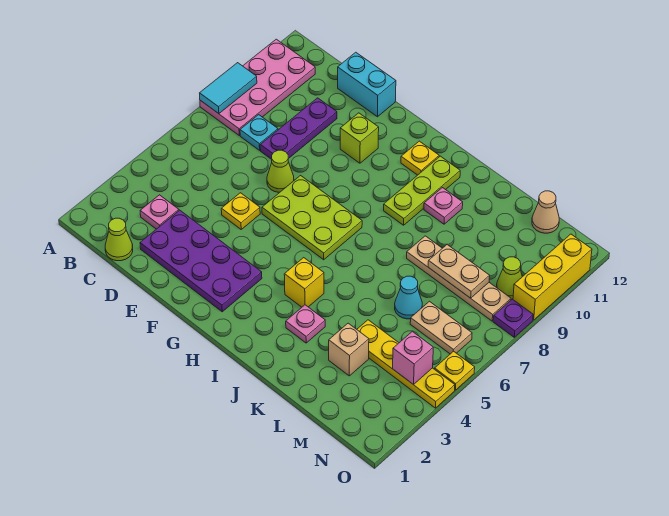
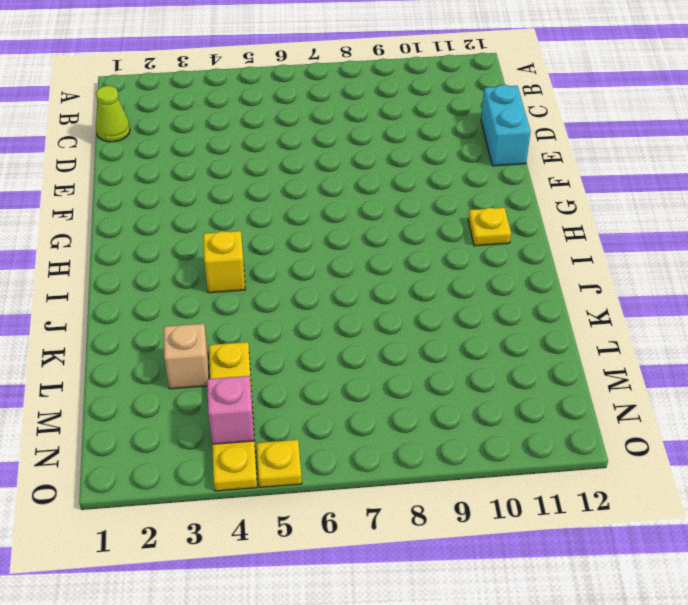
none -> pink 2x4 plate [200,39,315,135]
none -> pink 1x1 plate [140,195,179,229]
none -> cyan 1x1 plate [240,115,278,150]

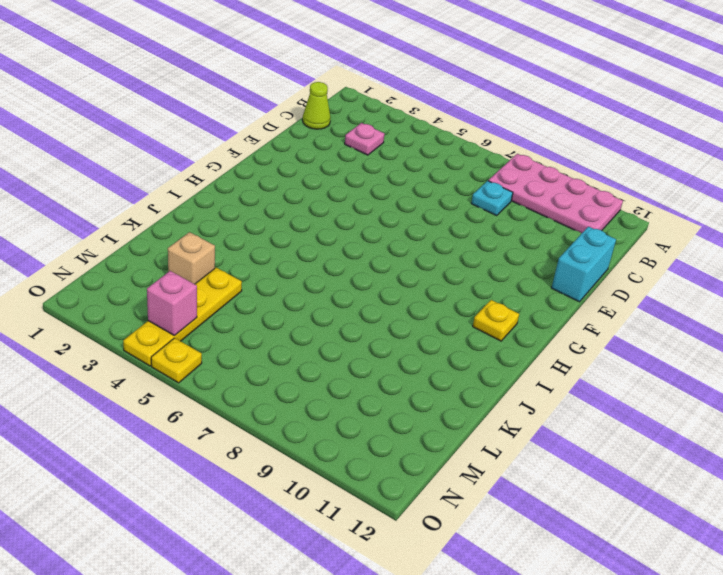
none -> purple 2x4 plate [140,210,262,312]
none -> purple 1x3 plate [260,98,337,159]
none -> yellow 1x1 plate [221,193,260,229]

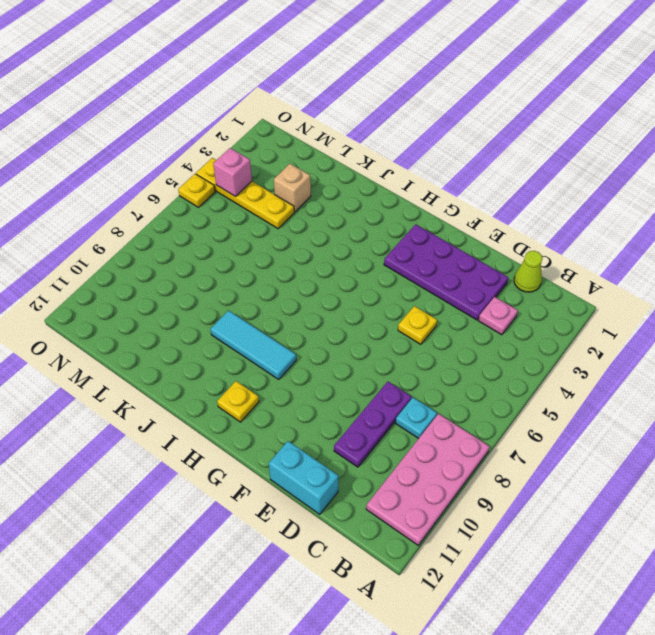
cyan 1x3 tile [211,310,296,379] -> lime 1x3 plate [384,156,460,225]
none -> lime 1x1 cone [267,150,294,192]
none -> lime 2x3 plate [262,176,362,260]
none -> lime 1x1 brick [340,113,379,163]

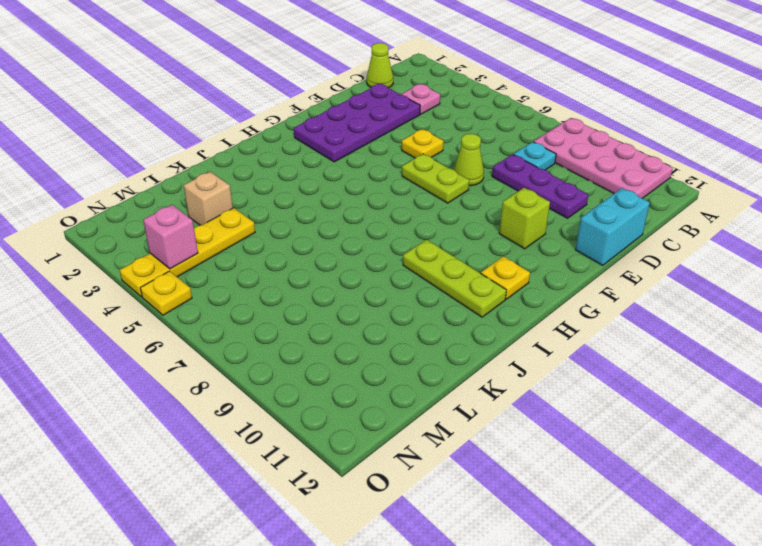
lime 1x2 plate [402,154,469,203] -> lime 2x3 plate [262,176,362,260]
none -> yellow 1x1 brick [284,258,324,307]
none -> pink 1x1 plate [286,305,325,343]
none -> pink 1x1 plate [424,188,463,224]

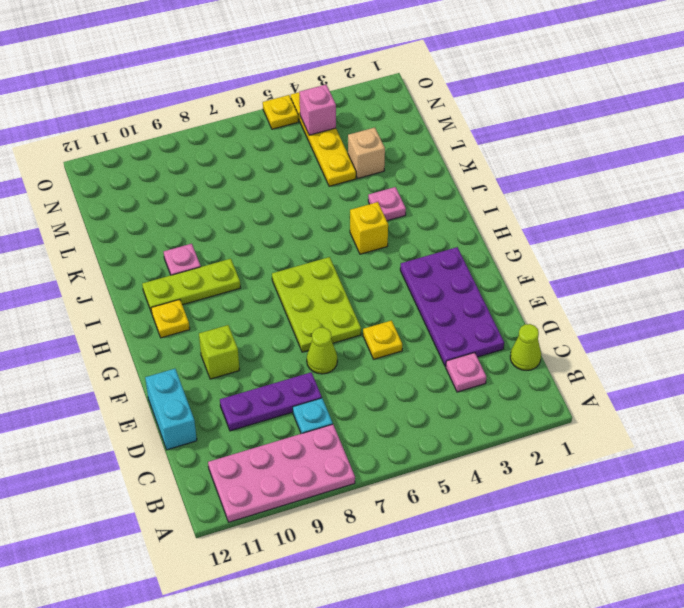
none -> tan 1x4 plate [407,236,511,321]
none -> cyan 1x1 cone [395,276,422,319]
none -> tan 1x2 plate [410,301,472,354]

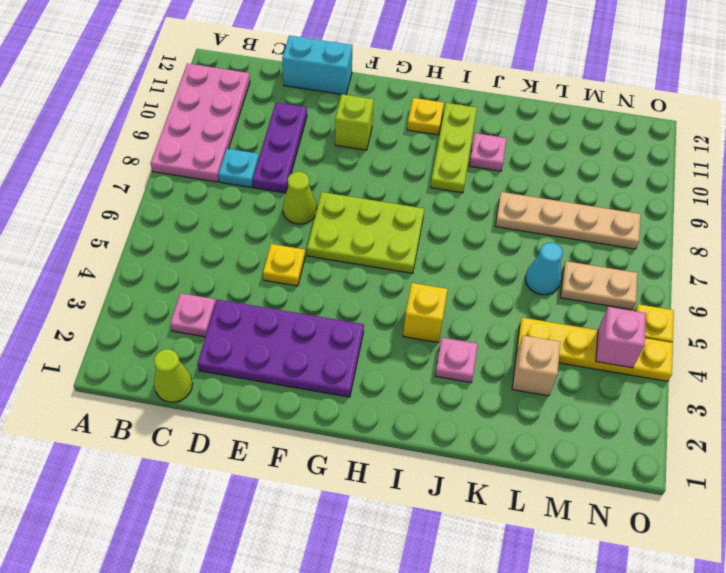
none -> tan 1x1 cone [532,191,559,233]
none -> lime 1x1 cone [497,257,522,299]
none -> purple 1x1 plate [493,299,533,337]

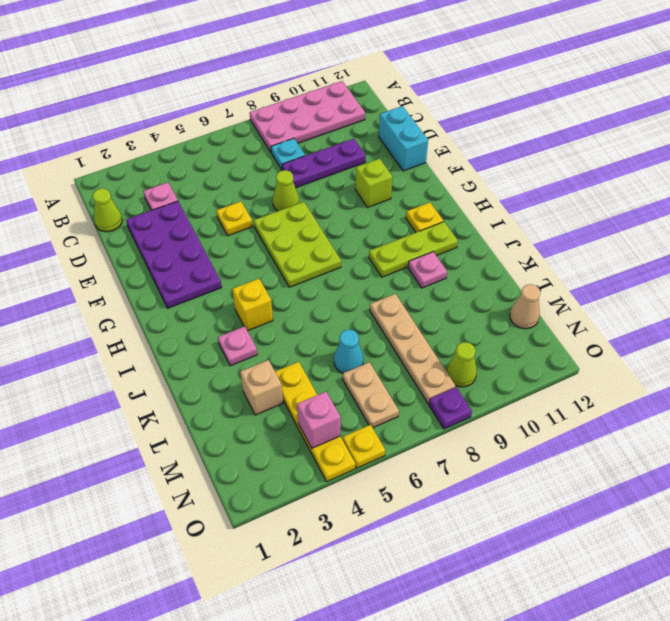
none -> yellow 1x3 brick [513,234,592,320]
none -> cyan 1x2 tile [200,63,257,114]
none -> tan 1x2 plate [428,245,490,298]

